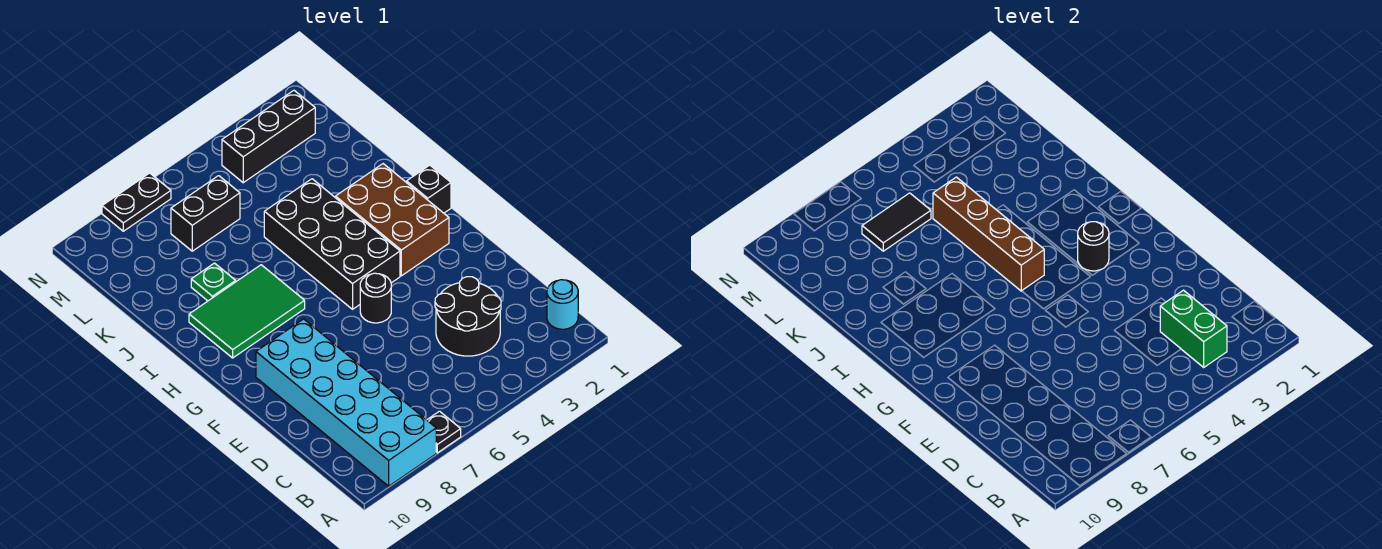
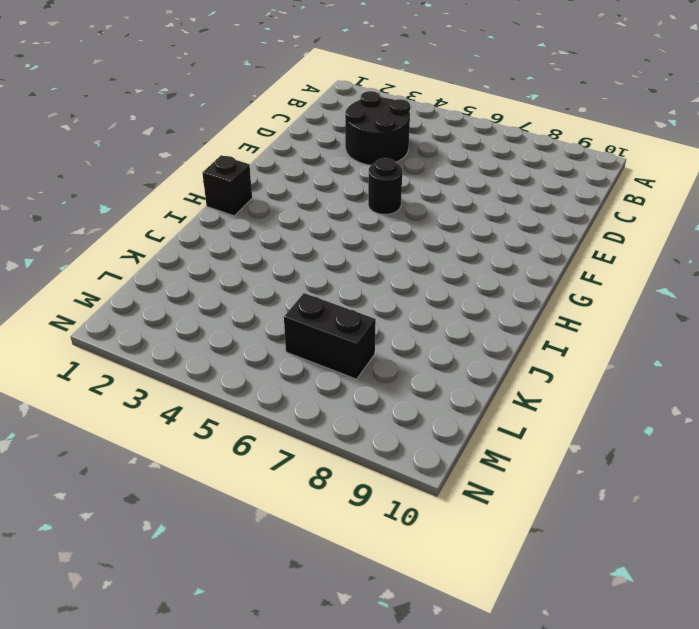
none -> black 1x1 plate [427,411,461,453]
none -> cyan 2x6 brick [256,319,436,486]
none -> cyan 1x1 round brick [547,280,578,329]

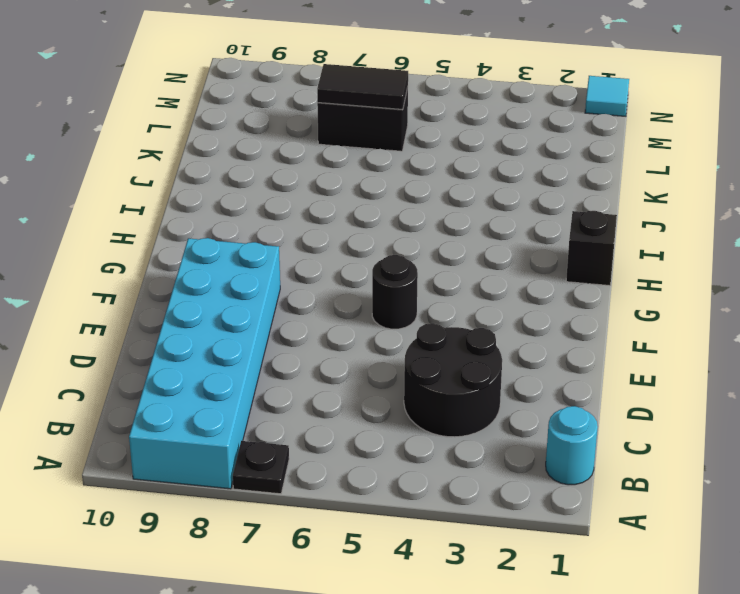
cyan 1x1 tile [585,76,629,116] -> none
none -> brown 2x3 brick [336,164,449,276]
none -> black 2x4 brick [264,179,400,309]
none -> green 2x3 tile [189,265,305,358]

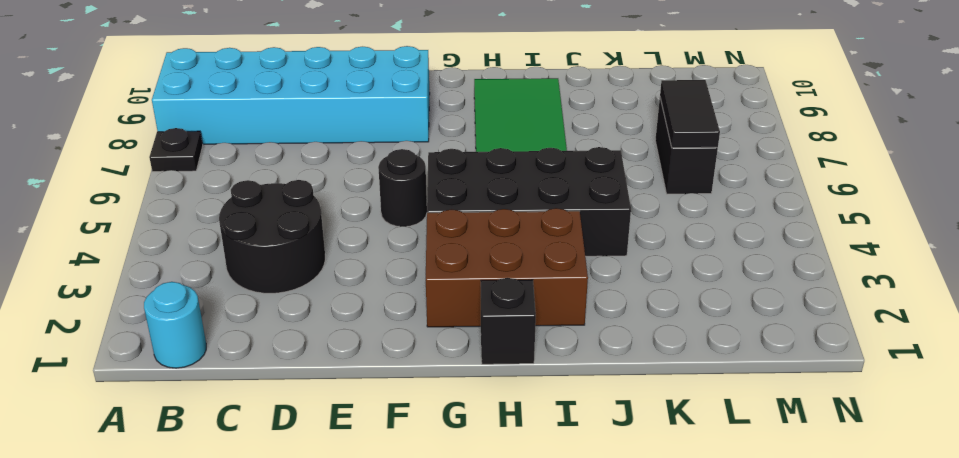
none -> green 1x1 plate [191,263,236,301]
none -> black 1x3 brick [222,90,315,183]
none -> black 1x2 plate [102,173,171,231]

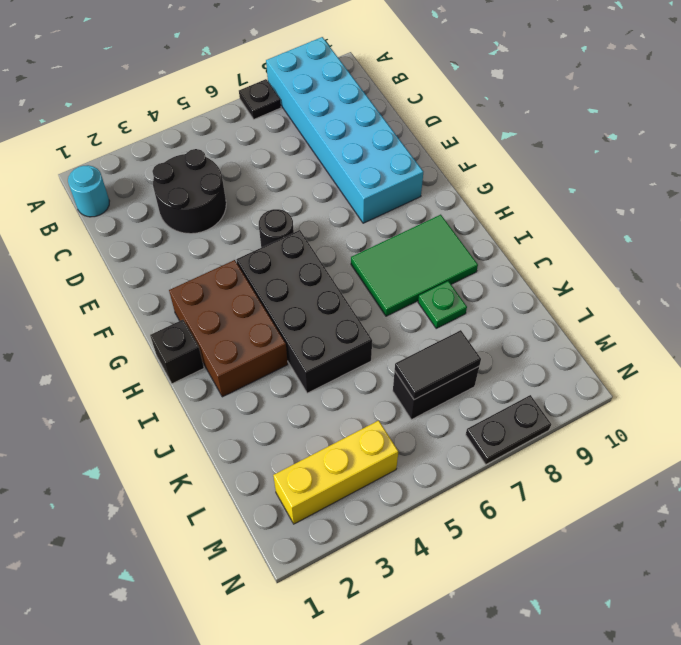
yellow 1x3 brick [273,420,398,524] -> black 1x3 brick [222,90,315,183]
none -> green 1x2 brick [1160,290,1227,367]
none -> black 1x1 round brick [1078,222,1109,271]
none -> brown 1x4 brick [933,177,1044,291]

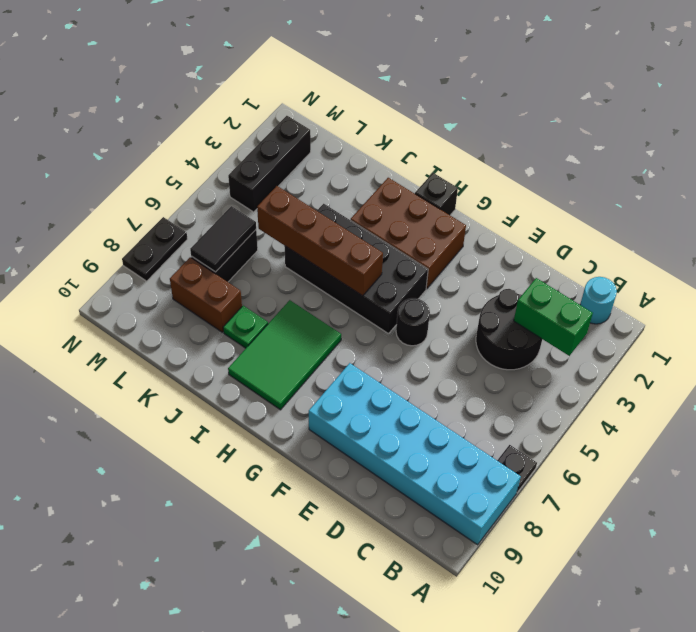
brown 1x2 brick [170,257,242,332] -> none
none -> black 1x1 round brick [1078,222,1109,271]

